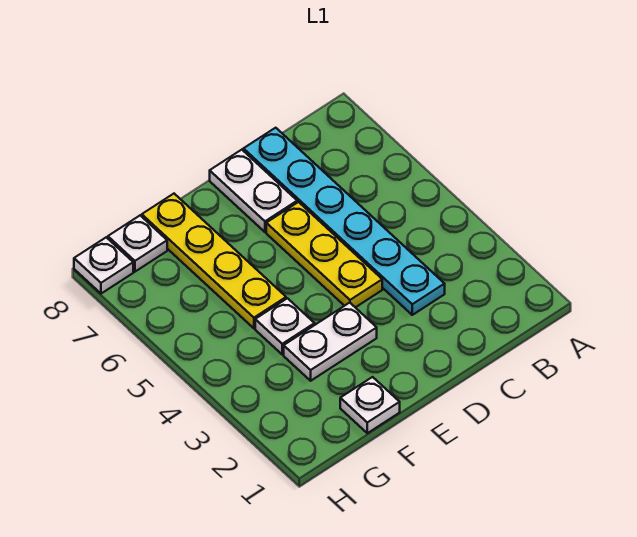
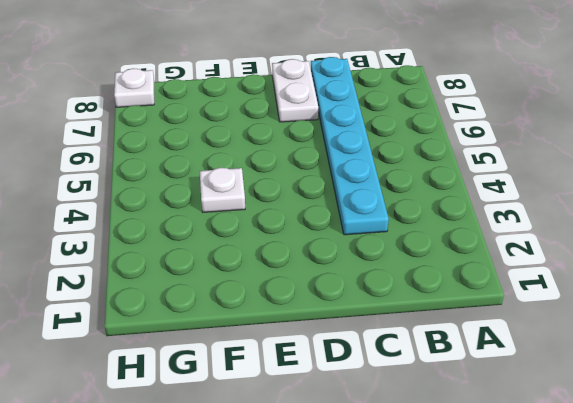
none -> yellow 1x3 plate [266,202,382,307]
none -> white 1x2 plate [284,303,377,381]

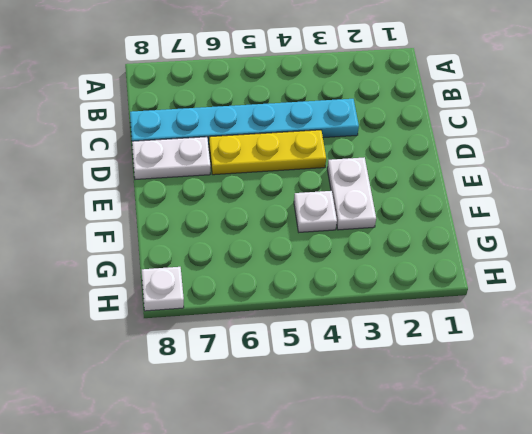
none -> white 1x1 plate [340,377,400,433]
none -> yellow 1x4 plate [142,194,286,328]

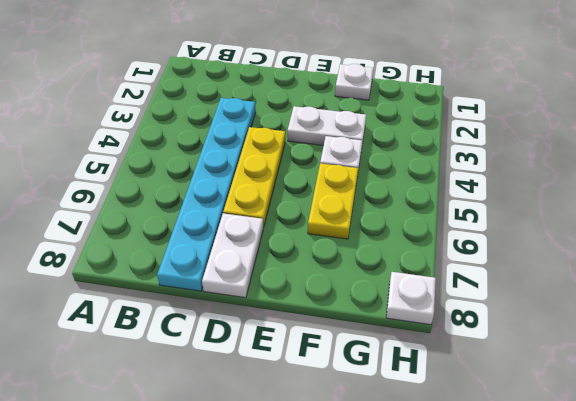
yellow 1x2 plate [308,163,358,239] -> yellow 1x4 plate [142,194,286,328]
none -> white 1x1 plate [108,216,167,272]

